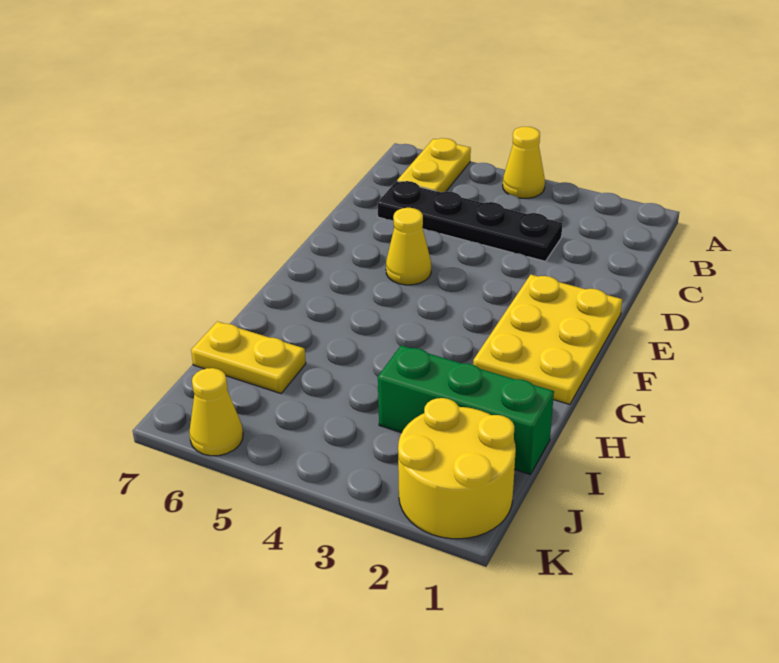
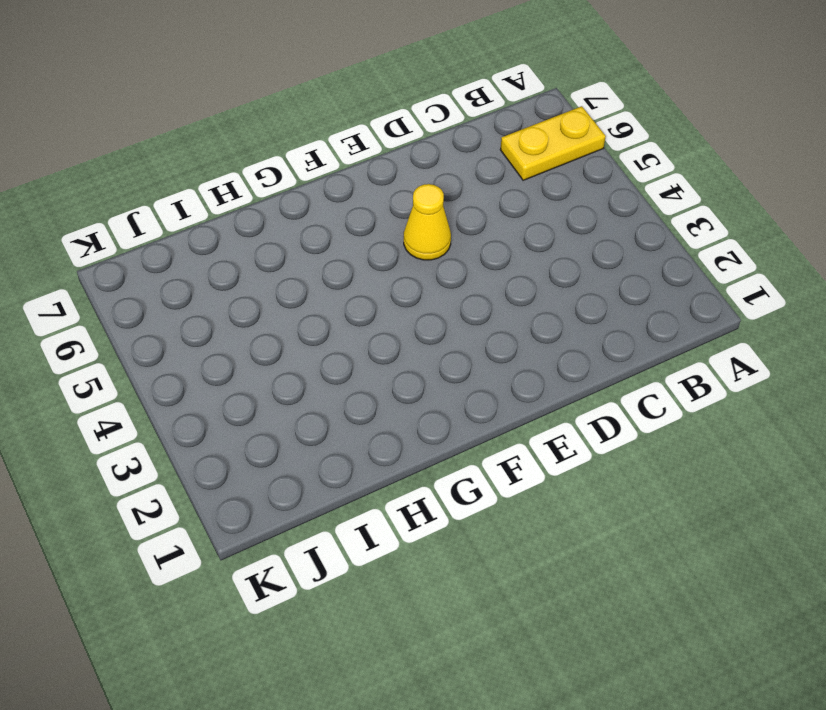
none -> yellow 1x1 cone [503,127,545,198]
none -> black 1x4 plate [378,181,562,261]

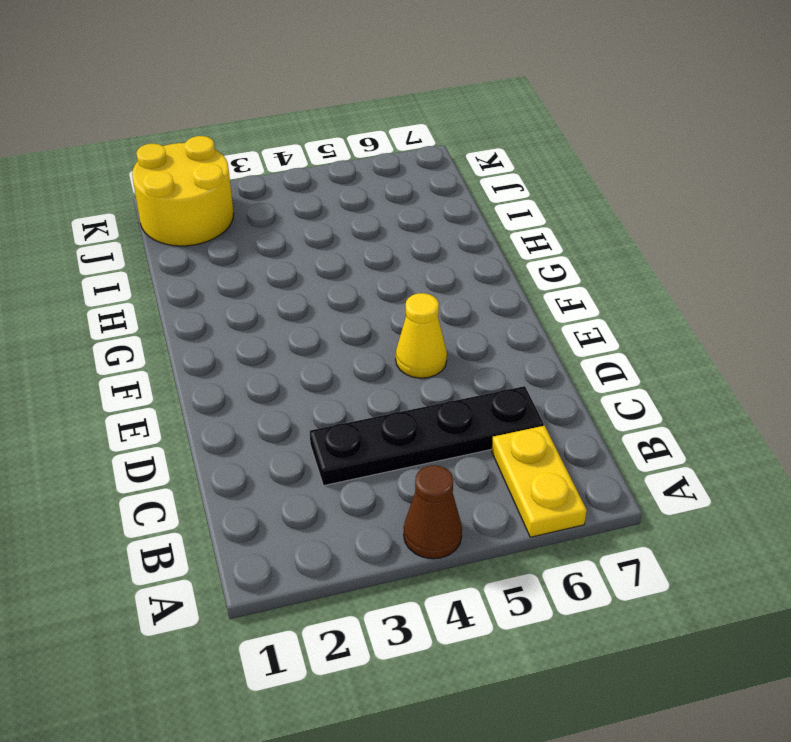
brown 1x1 cone [404,465,462,559] -> yellow 1x1 cone [503,127,545,198]
none -> yellow 2x3 plate [473,275,622,404]
none -> green 1x3 brick [378,345,554,474]

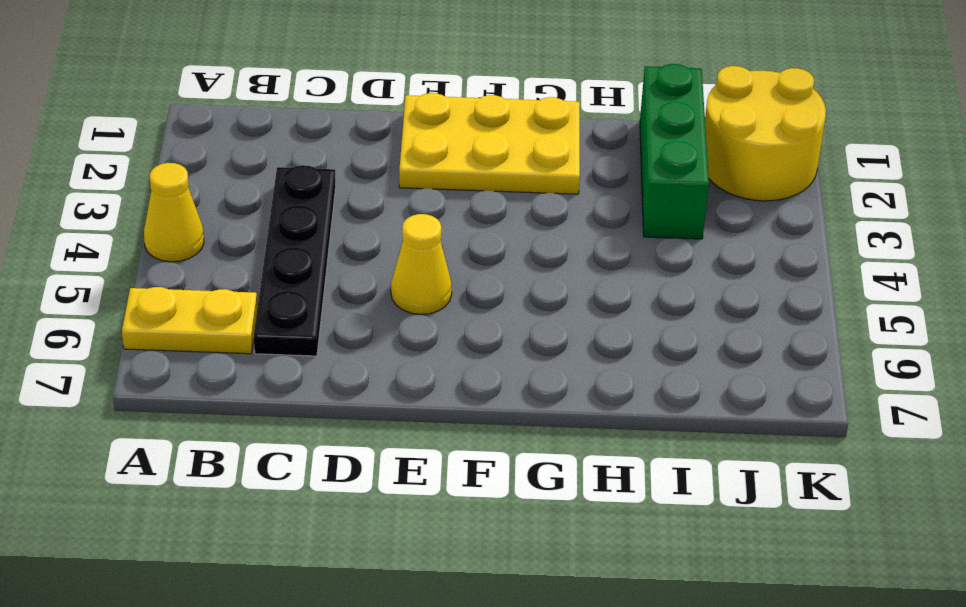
none -> yellow 1x2 plate [191,322,306,393]
none -> yellow 1x1 cone [189,368,243,456]

